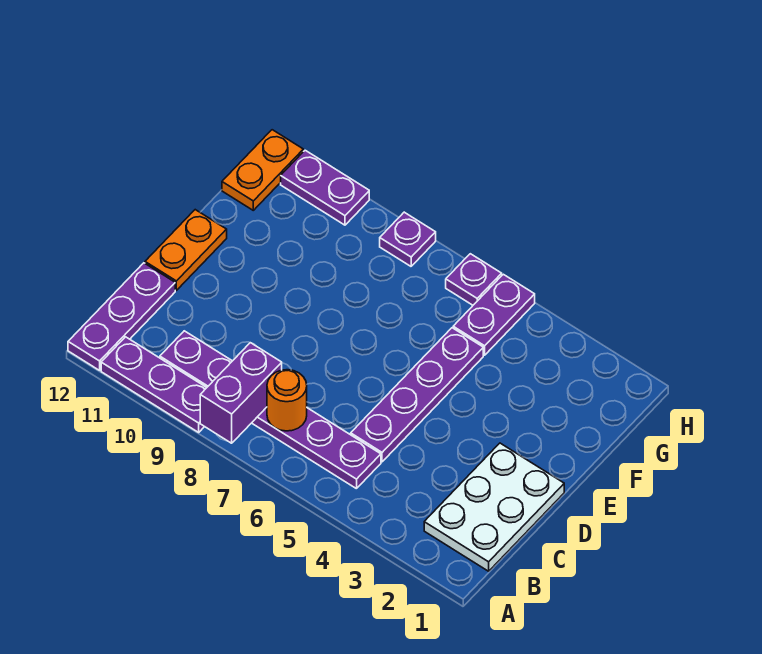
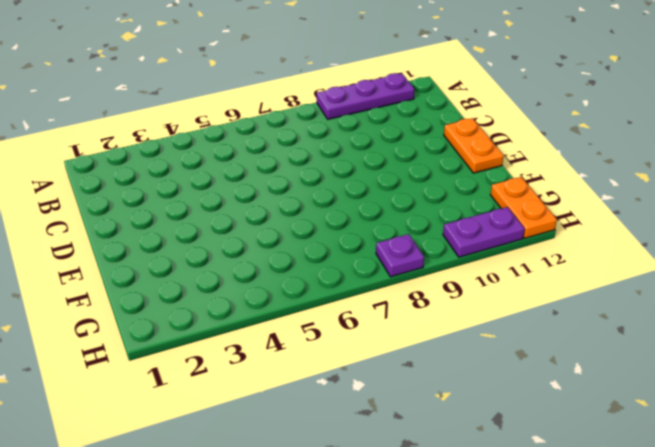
none -> purple 1x3 plate [68,263,175,370]
none -> white 2x3 plate [424,443,564,571]
none -> purple 1x6 plate [160,331,381,489]

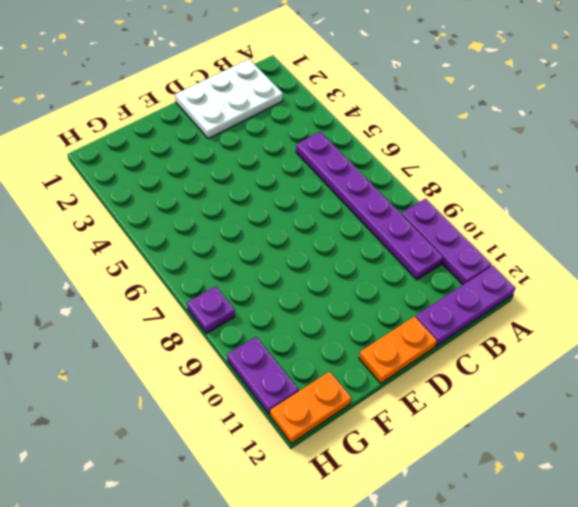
none -> purple 1x4 plate [351,328,483,462]
none -> purple 1x2 plate [453,274,535,355]
none -> purple 1x1 plate [446,254,502,305]

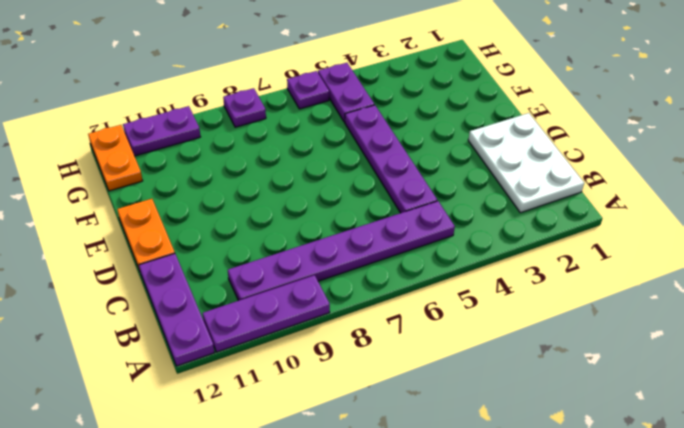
none -> purple 1x2 brick [200,343,282,443]
none -> orange 1x1 round brick [267,370,307,431]

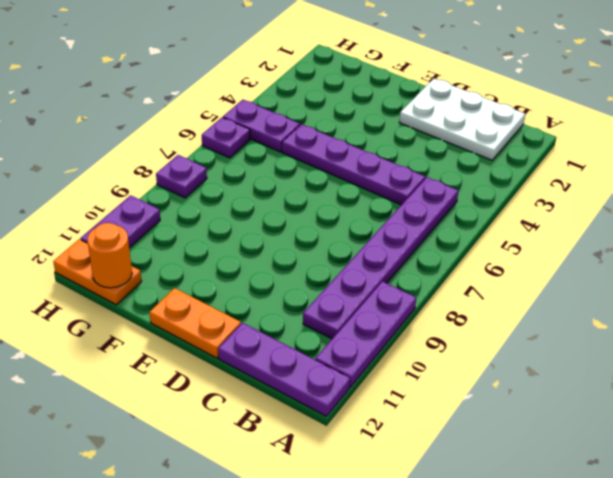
orange 1x1 round brick [87,223,132,288] -> orange 1x1 round brick moved to [267,370,307,431]
none -> purple 1x2 brick [200,343,282,443]

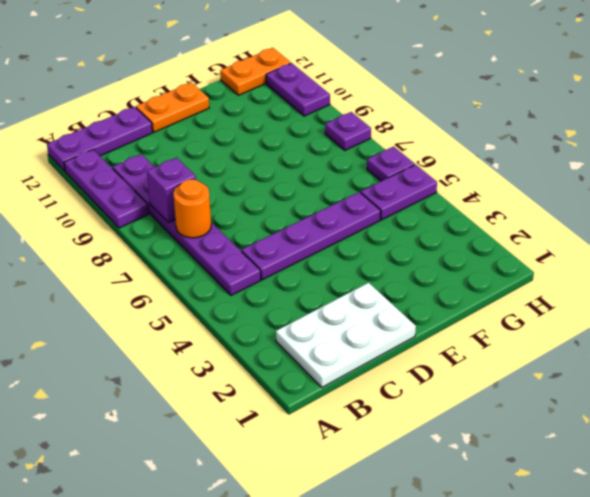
purple 1x1 brick [147,158,196,222] -> purple 1x2 brick [200,343,282,443]

